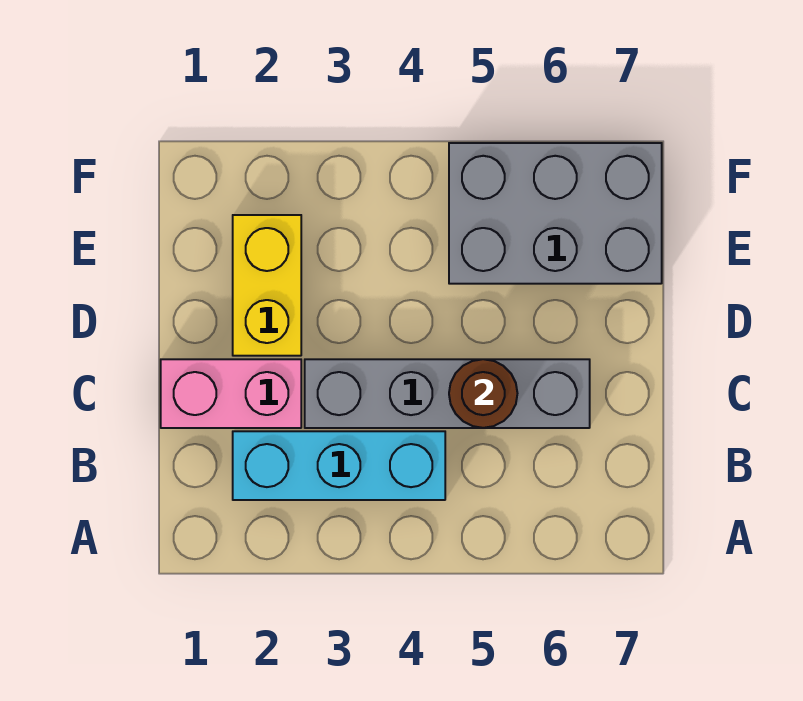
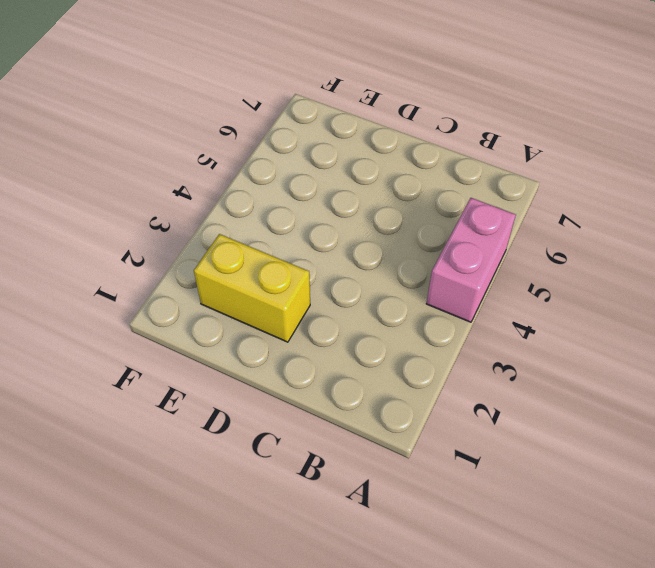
pink 1x2 brick [426,198,516,322] -> pink 1x2 brick moved to [161,359,301,428]
none -> cyan 1x3 brick [233,431,445,500]
none -> grey 1x4 brick [305,359,590,428]

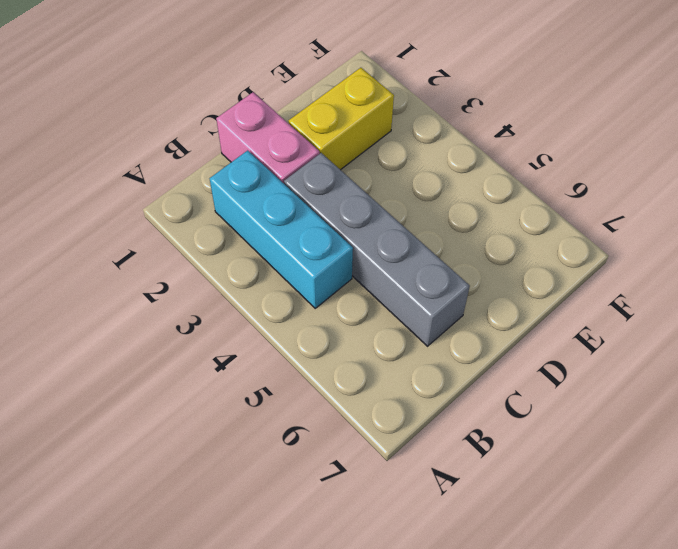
none -> grey 2x3 brick [449,143,662,284]
none -> brown 1x1 round brick [449,359,517,428]

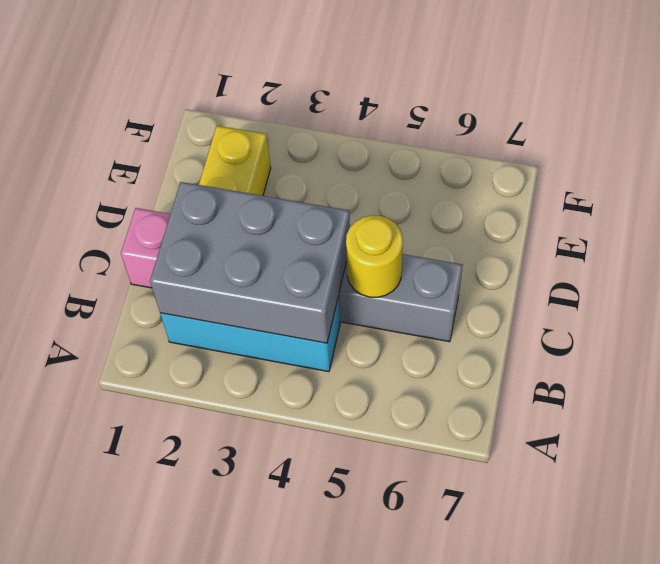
grey 2x3 brick [150,182,350,343] -> grey 2x3 brick moved to [449,143,662,284]
yellow 1x1 round brick [346,215,403,297] -> brown 1x1 round brick [449,359,517,428]

